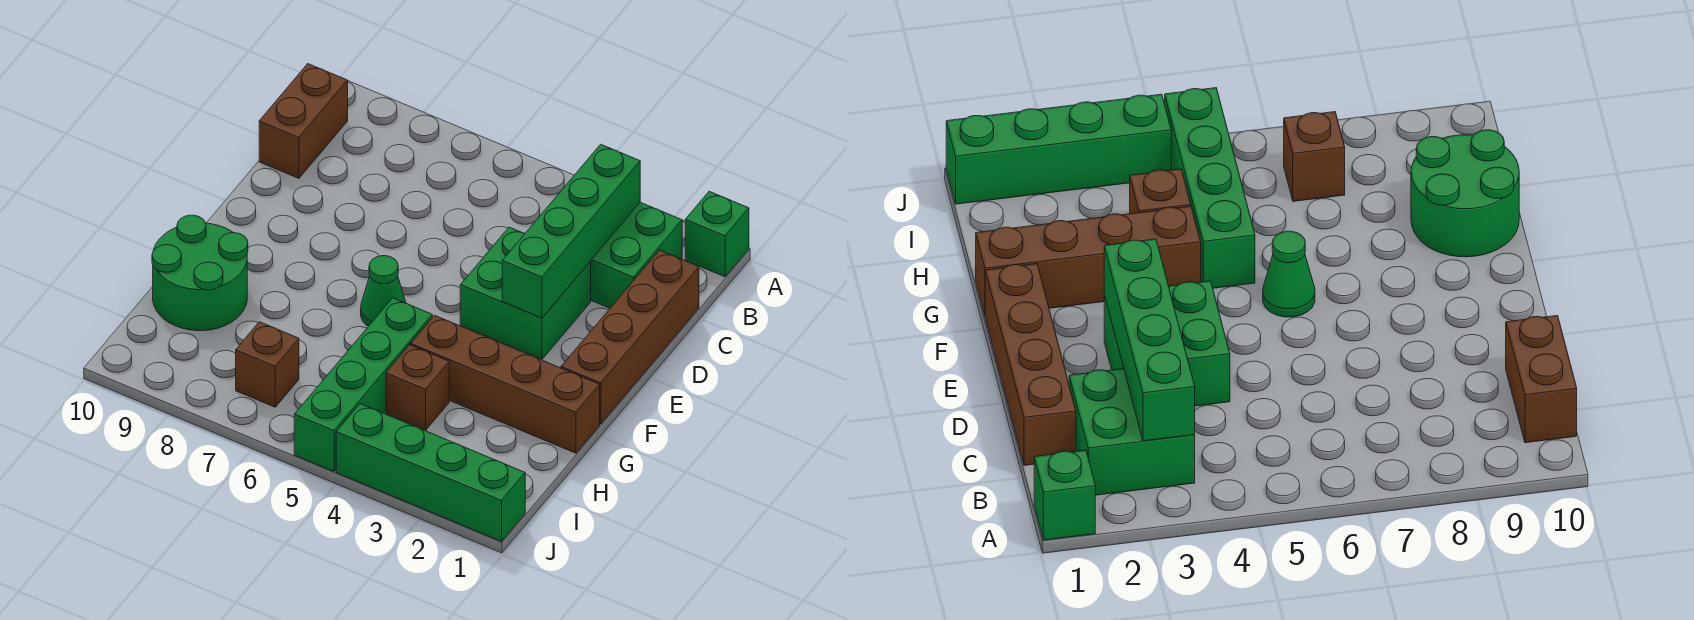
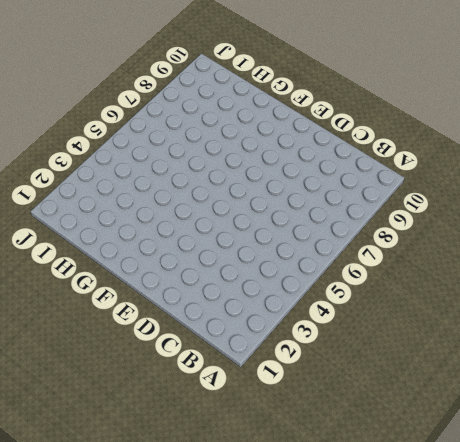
none -> green 1x1 brick [685,191,749,277]
none -> green 2x2 brick [591,202,682,308]
none -> brown 1x2 brick [259,64,348,178]

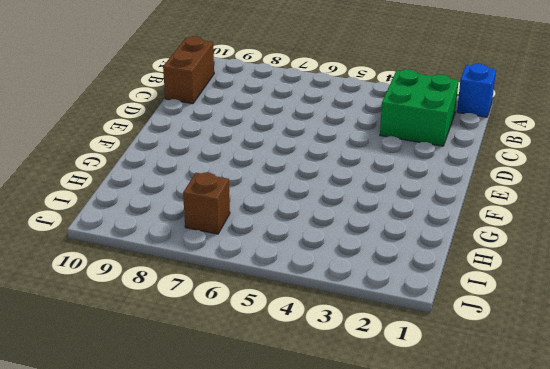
blue 1x1 brick [457,64,496,117] -> green 1x1 brick [685,191,749,277]
none -> brown 1x4 brick [561,250,699,424]
none -> green 2x2 brick [460,227,591,359]
none -> green 1x1 cone [361,256,406,326]

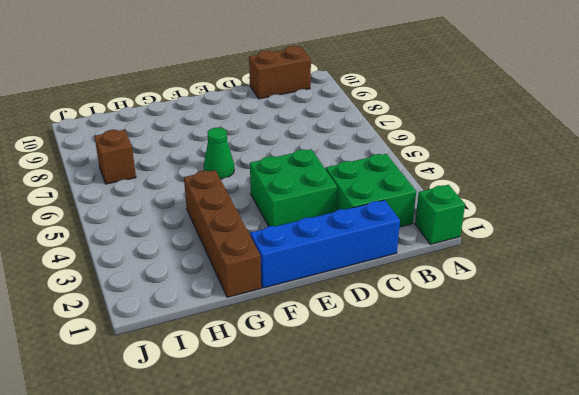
blue 1x4 brick [250,200,400,288] -> brown 1x4 brick [561,250,699,424]
none -> green 1x4 brick [294,298,432,471]
none -> green 2x2 round brick [152,215,248,331]
none -> brown 1x1 brick [386,345,449,430]

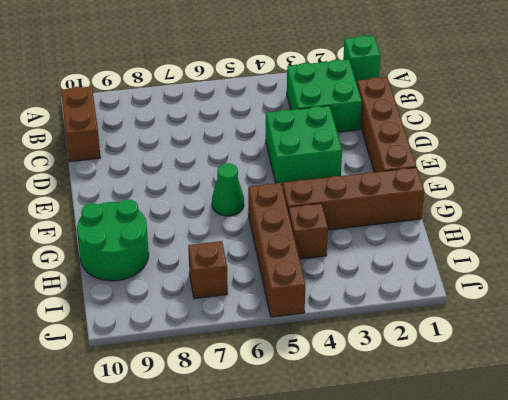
brown 1x4 brick [248,183,305,317] -> green 1x4 brick [294,298,432,471]
none -> green 1x4 brick [336,404,525,541]
none -> green 1x4 brick [502,144,640,318]

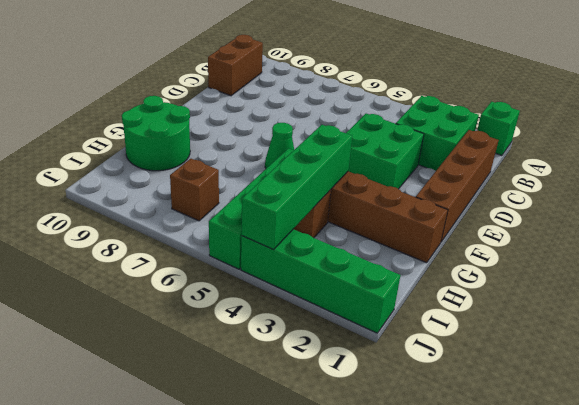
green 1x4 brick [241,125,352,250] -> green 1x4 brick moved to [502,144,640,318]

